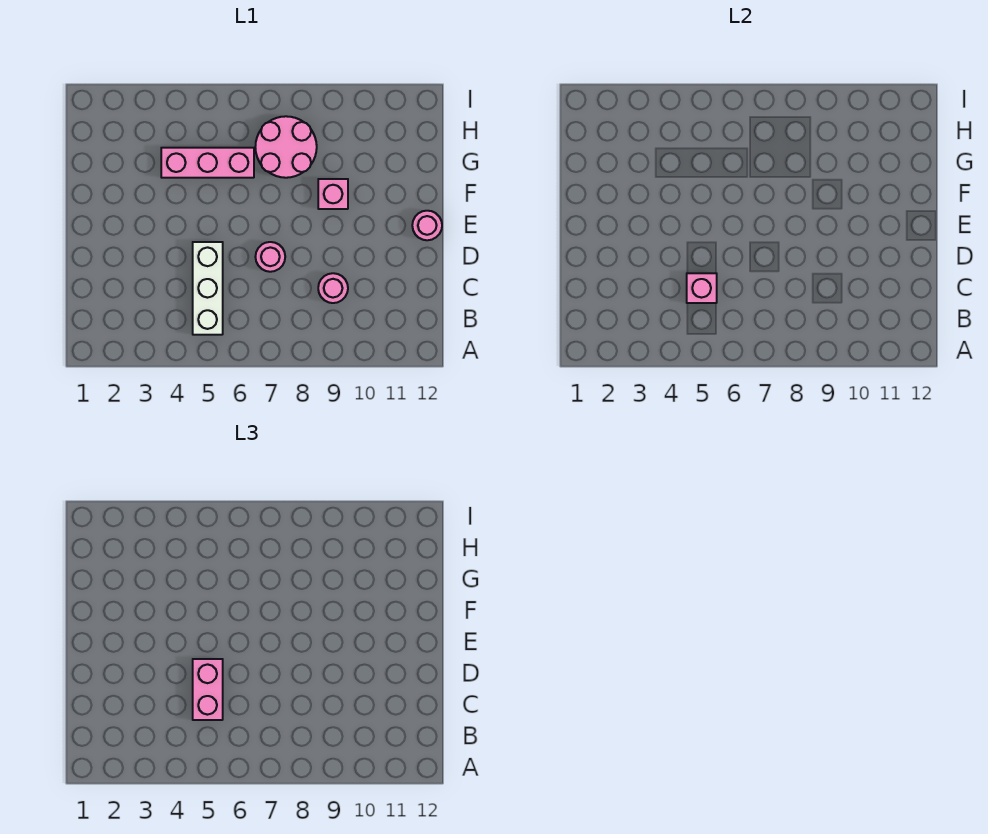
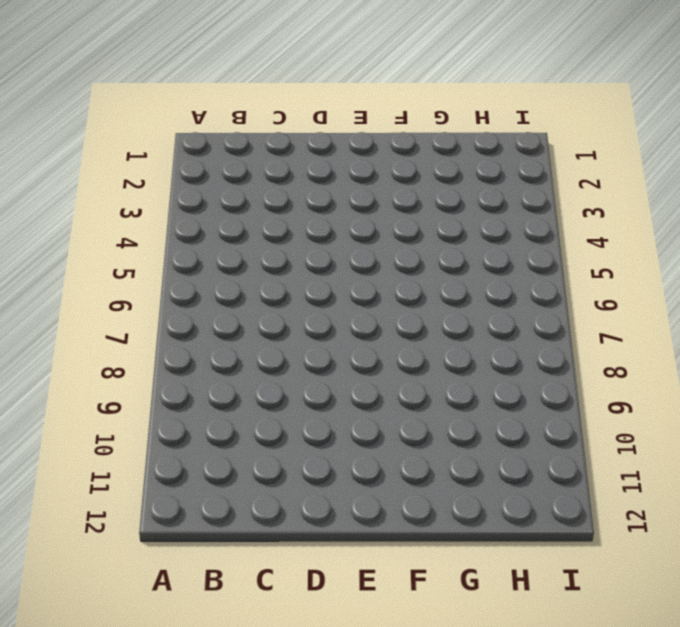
none -> white 1x3 brick [193,242,223,335]
none -> pink 1x1 round brick [318,273,348,303]

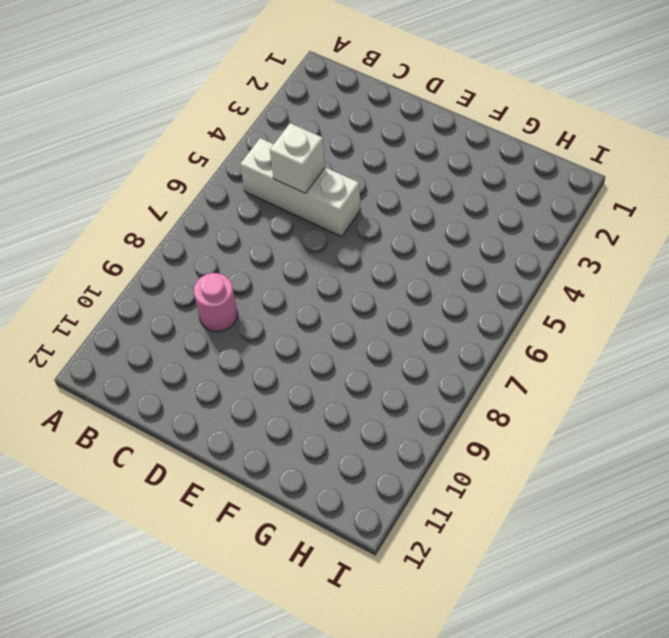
white 1x1 brick [270,123,325,193] -> pink 1x1 brick [687,273,717,303]
none -> pink 1x1 round brick [255,242,285,272]
none -> pink 1x1 round brick [412,211,442,240]

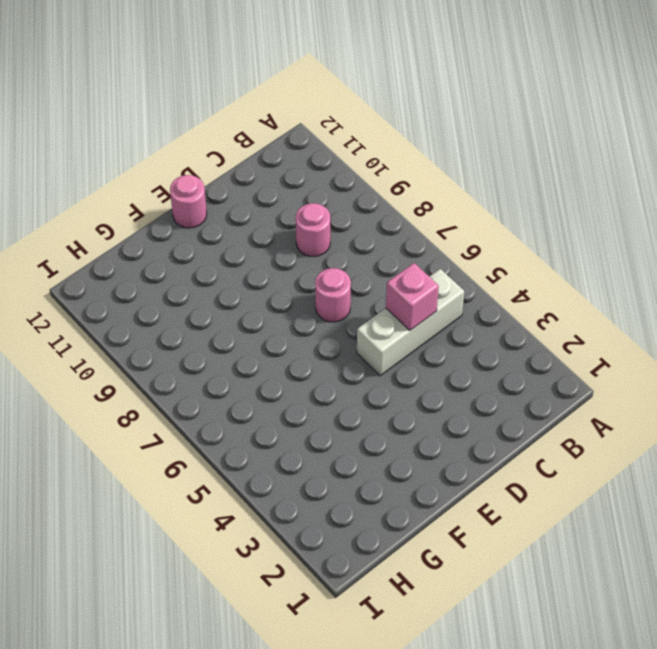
none -> pink 1x1 brick [318,179,348,209]
none -> pink 1x3 brick [161,148,254,178]

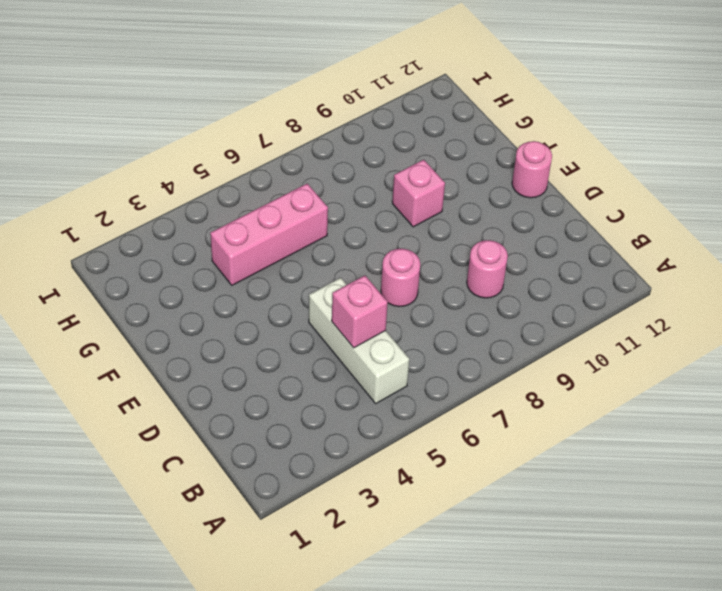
none -> pink 2x2 round brick [255,116,317,178]
none -> pink 1x2 brick [193,659,223,720]

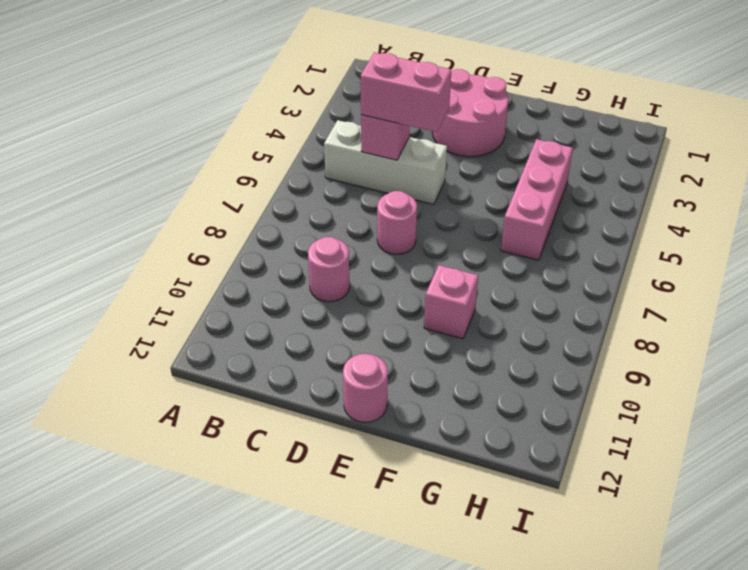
pink 2x2 round brick [432,69,508,157] -> pink 2x2 round brick moved to [255,116,317,178]

